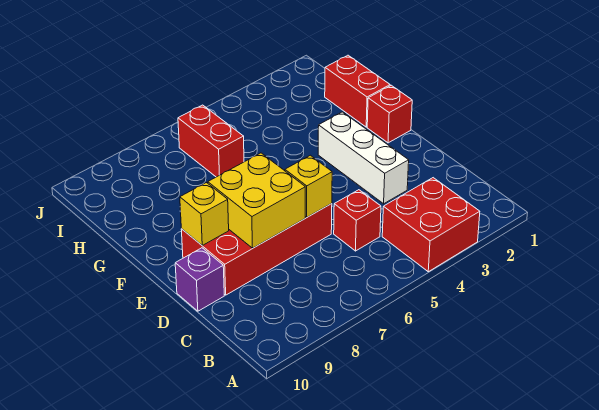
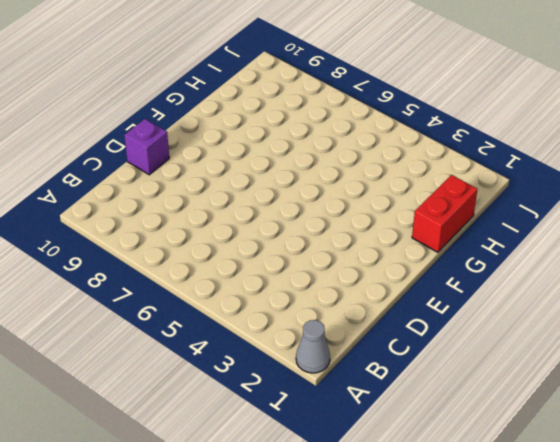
grey 1x1 cone [296,320,330,373] -> none
none -> red 2x2 brick [382,178,480,272]
none -> red 1x1 brick [334,190,381,251]

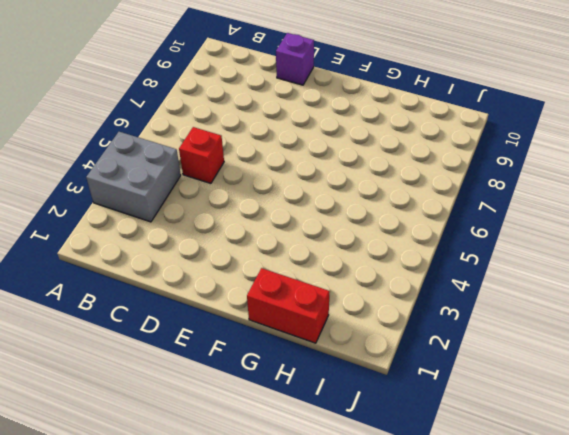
grey 2x2 brick [86,132,181,222] -> red 2x2 brick [382,178,480,272]
none -> white 1x3 brick [318,112,409,204]
none -> red 2x4 brick [181,204,332,295]

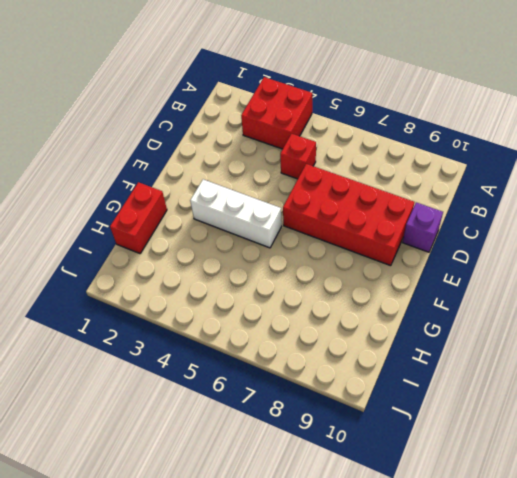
white 1x3 brick [190,179,282,248] -> white 1x3 brick turned to [318,112,409,204]
none -> red 1x1 brick [367,85,412,143]
none -> red 1x2 brick [178,105,244,177]

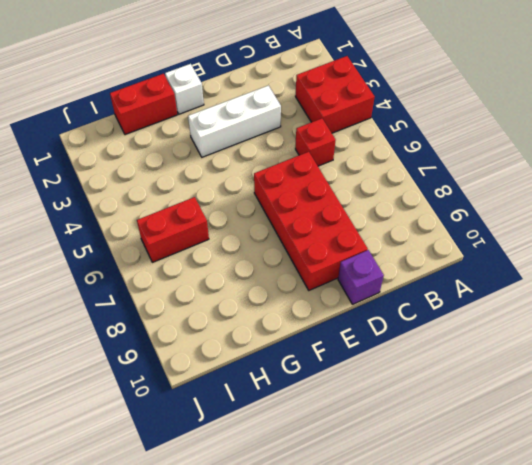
white 1x1 brick [165,64,204,114] -> red 1x1 brick [367,85,412,143]
none -> yellow 1x1 brick [285,155,332,217]
none -> yellow 2x2 brick [208,153,305,248]

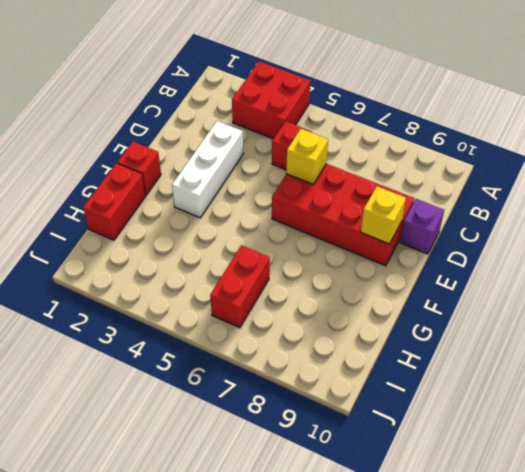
none -> yellow 2x2 brick [208,153,305,248]

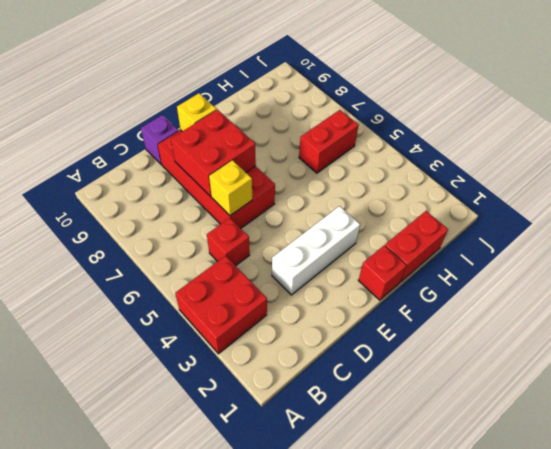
red 2x2 brick [171,110,256,197] -> yellow 2x2 brick [208,153,305,248]

